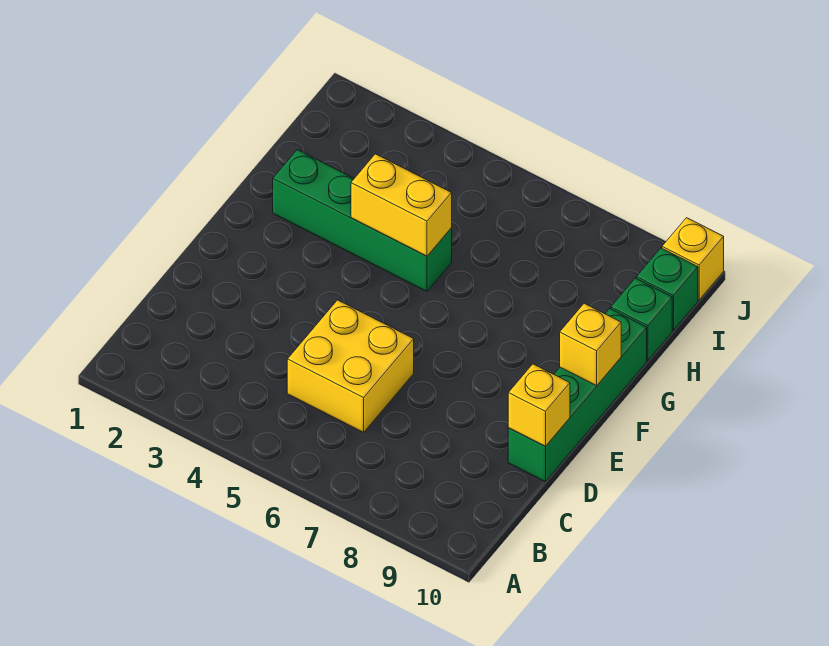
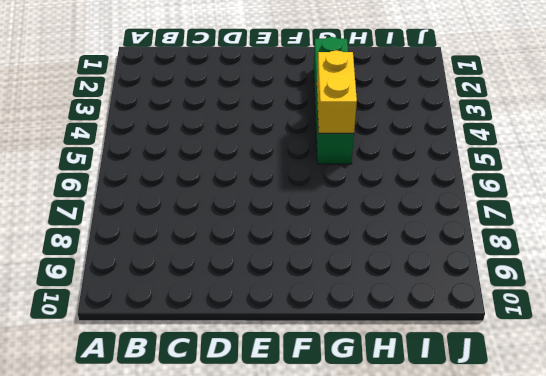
none -> yellow 2x2 brick [287,300,414,432]
none -> green 1x4 brick [508,309,647,482]

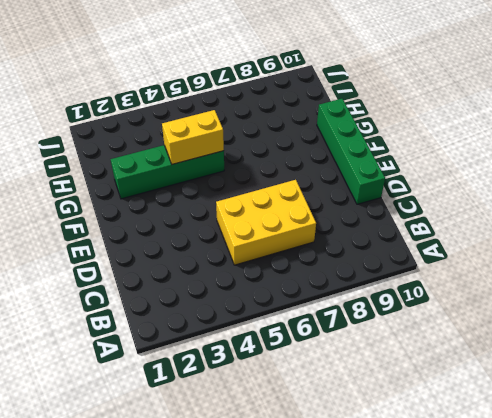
yellow 2x3 brick [216,180,316,265] -> yellow 2x2 brick [287,300,414,432]
none -> green 1x1 brick [611,278,672,361]
none -> green 1x1 brick [636,248,698,330]

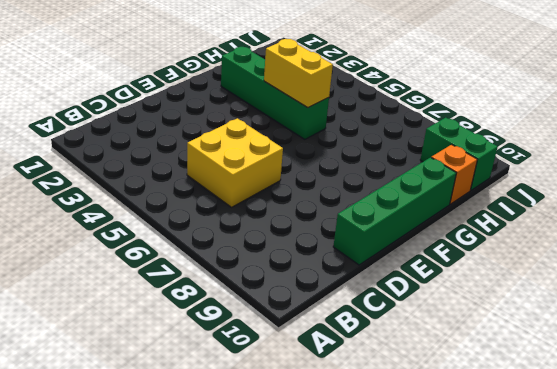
orange 1x1 brick [431,145,477,204] -> green 1x1 brick [611,278,672,361]
green 1x2 brick [420,118,497,190] -> green 1x1 brick [636,248,698,330]
none -> yellow 1x1 brick [662,218,724,300]
none -> yellow 1x1 brick [508,364,570,446]

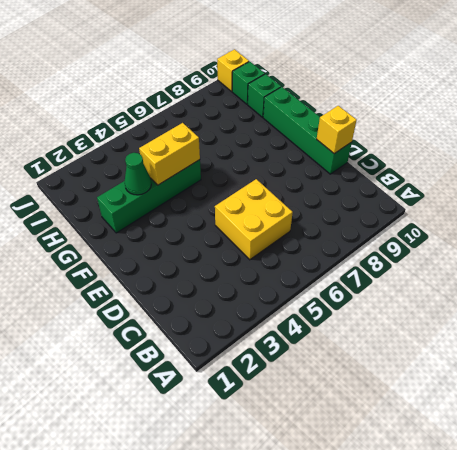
green 1x1 cone [125,153,151,195] -> none
none -> yellow 1x1 brick [560,303,621,386]

